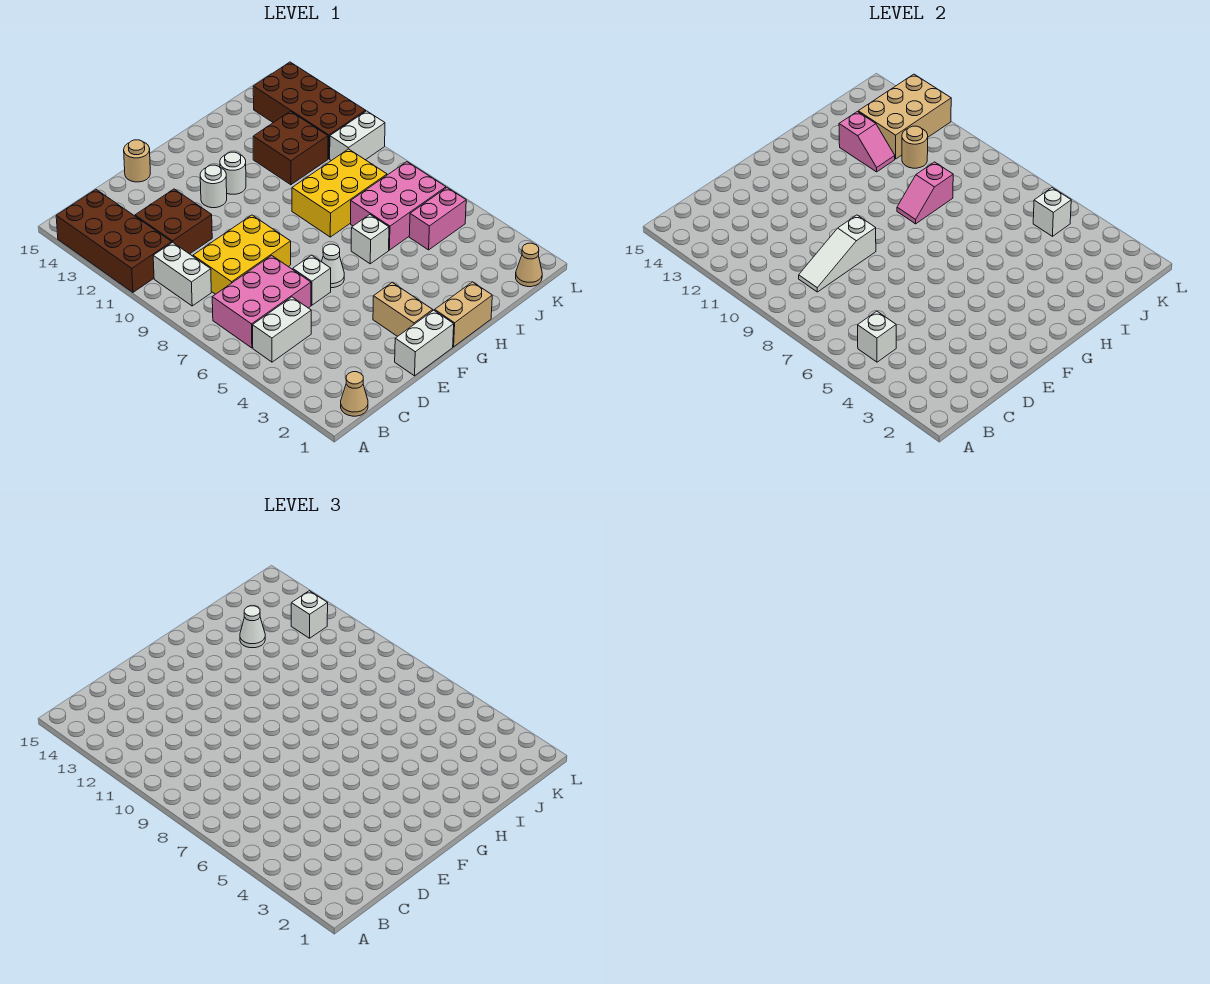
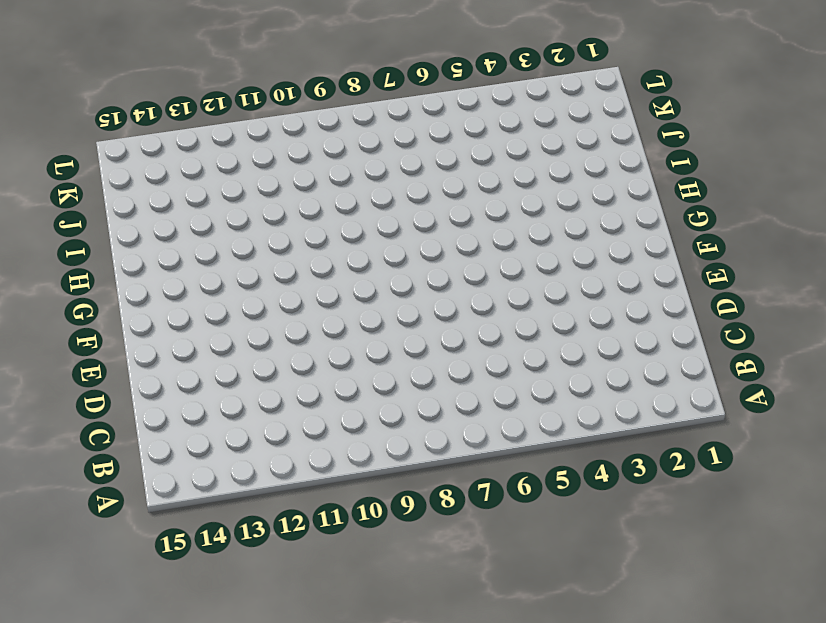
none -> brown 2x4 brick [56,190,172,292]
none -> tan 1x1 cone [341,372,368,416]
none -> white 1x2 brick [253,297,311,362]
none -> pink 2x3 brick [212,256,311,348]

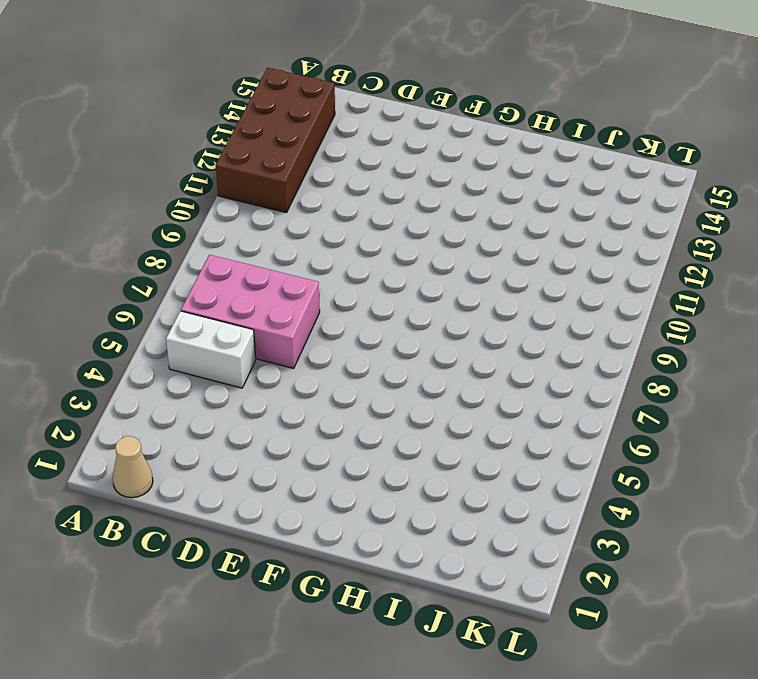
none -> white 1x2 brick [153,242,211,306]
none -> yellow 2x3 brick [193,215,291,294]
none -> brown 2x2 brick [135,189,212,254]
none -> white 1x2 brick [395,310,454,376]

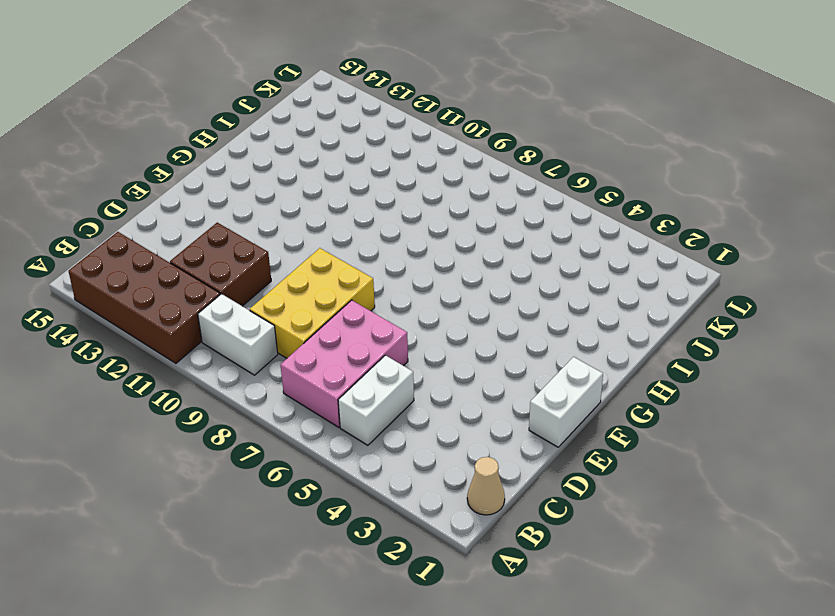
none -> white 1x1 brick [293,255,331,305]
none -> tan 1x1 round brick [124,140,150,182]
none -> tan 1x2 brick [373,282,433,336]
none -> white 1x1 cone [322,244,344,288]

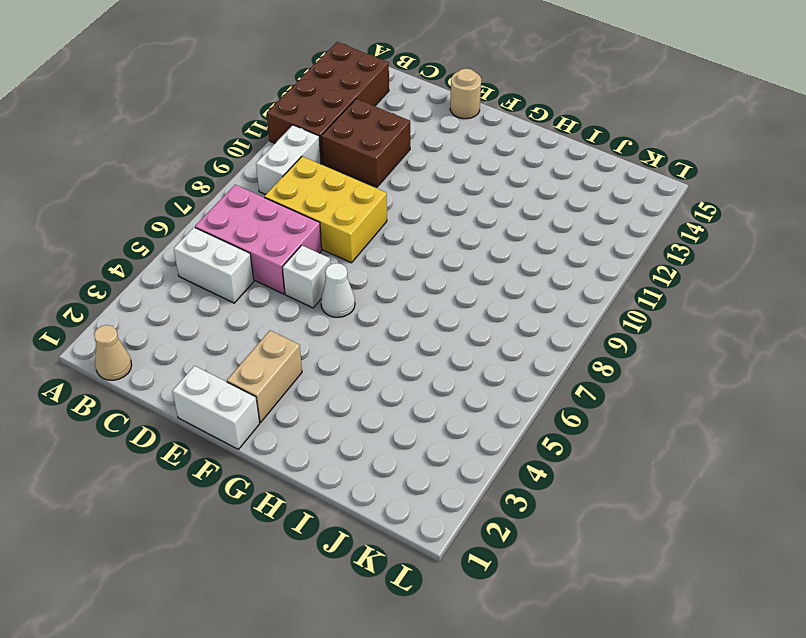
none -> white 1x1 round brick [200,165,227,208]
none -> tan 1x2 brick [435,282,492,347]
none -> white 1x1 round brick [220,152,246,194]
none -> white 1x1 brick [351,215,389,264]

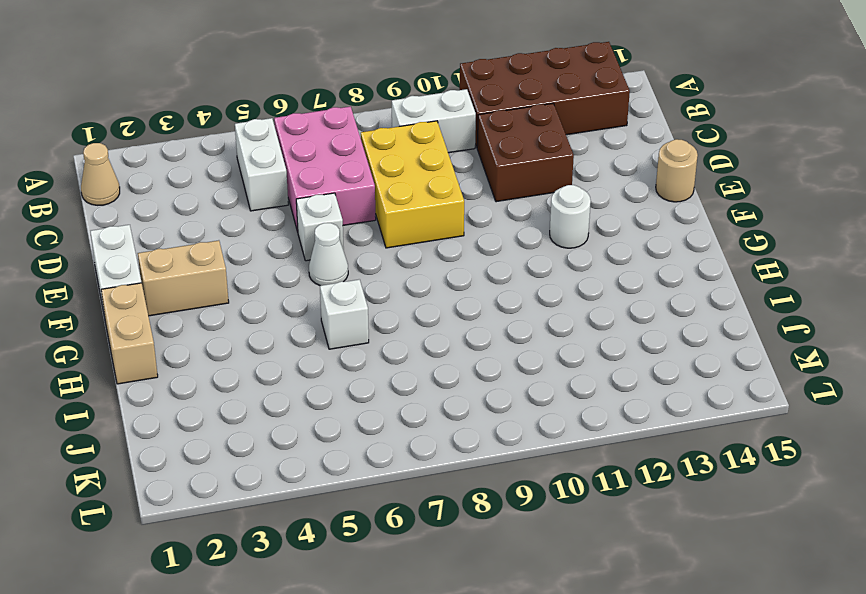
none -> white 1x1 round brick [220,152,246,194]
none -> yellow 2x3 brick [292,149,387,237]
none -> pink 2x3 brick [351,162,446,250]
none -> brown 2x2 brick [253,111,328,185]

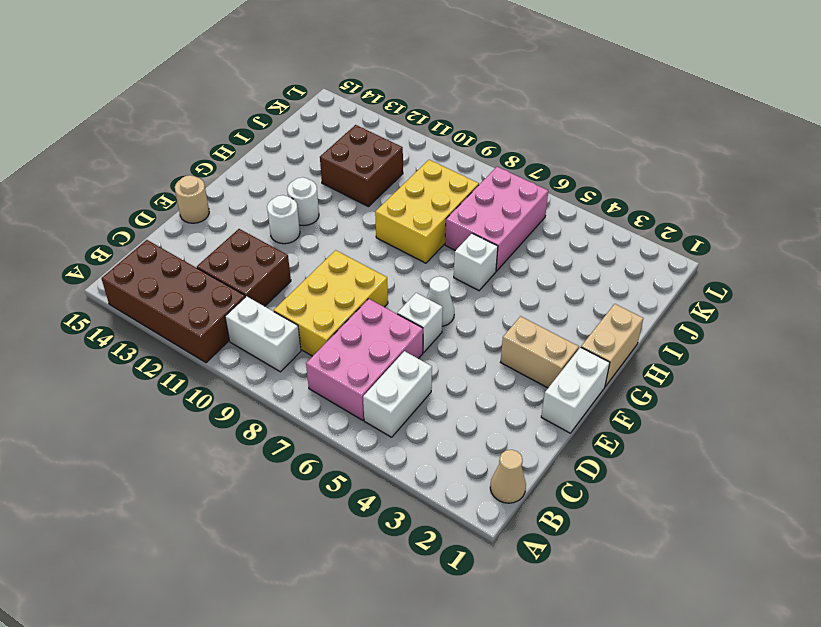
none -> pink 1x2 brick [409,188,466,250]
none -> tan 1x1 cone [516,243,542,287]
none -> white 1x2 brick [330,111,385,161]
none -> brown 2x4 brick [253,62,366,159]

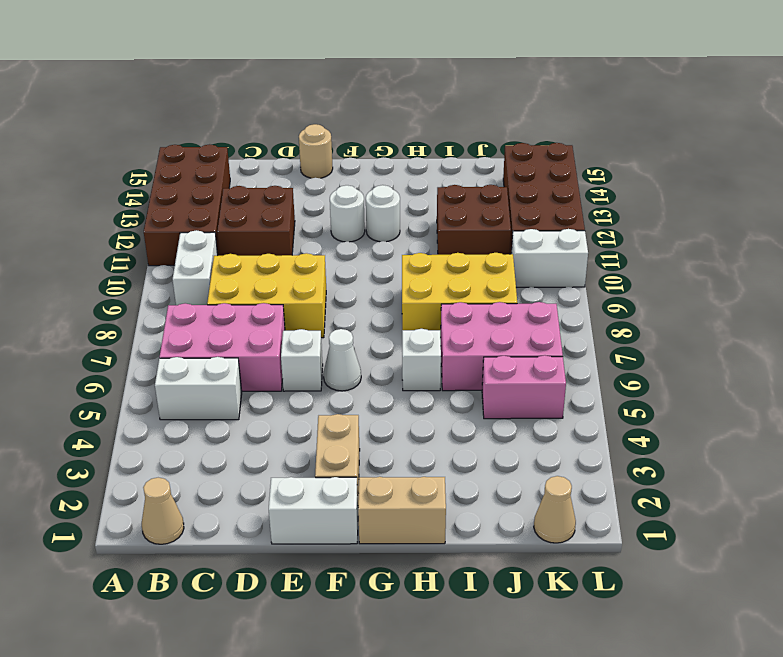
none -> white 1x1 brick [858,311,896,362]
none -> white 1x3 slope [799,215,876,292]
none -> pink 1x2 slope [897,162,953,224]
none -> pink 1x2 slope [839,112,895,172]

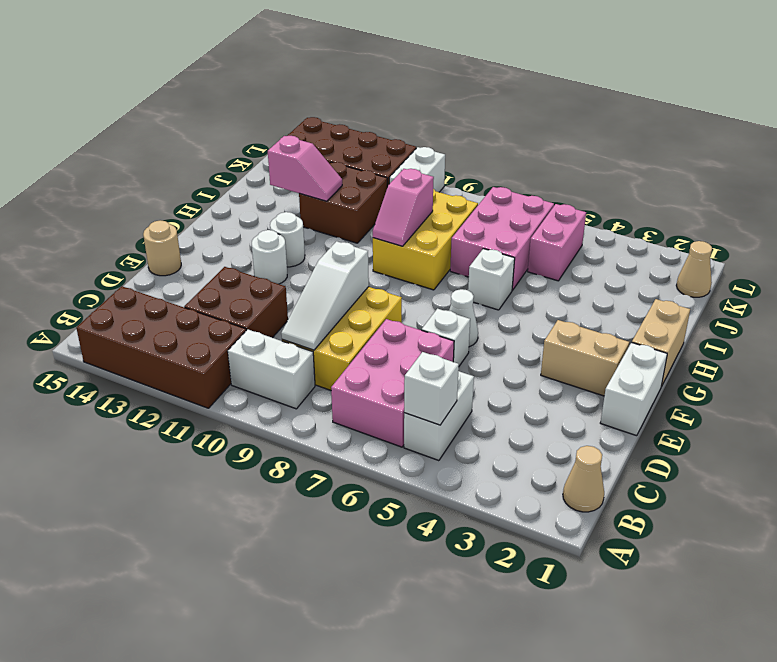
none -> tan 1x1 round brick [902,126,928,168]
none -> tan 2x3 brick [858,74,951,159]
none -> white 1x1 brick [1033,188,1071,236]
none -> white 1x1 cone [240,606,265,648]

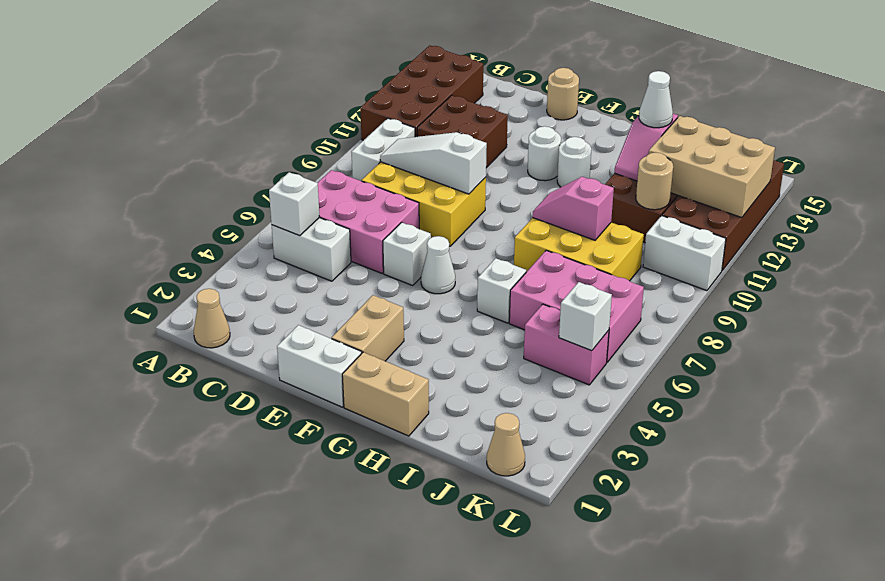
none -> white 1x1 brick [291,591,328,638]

